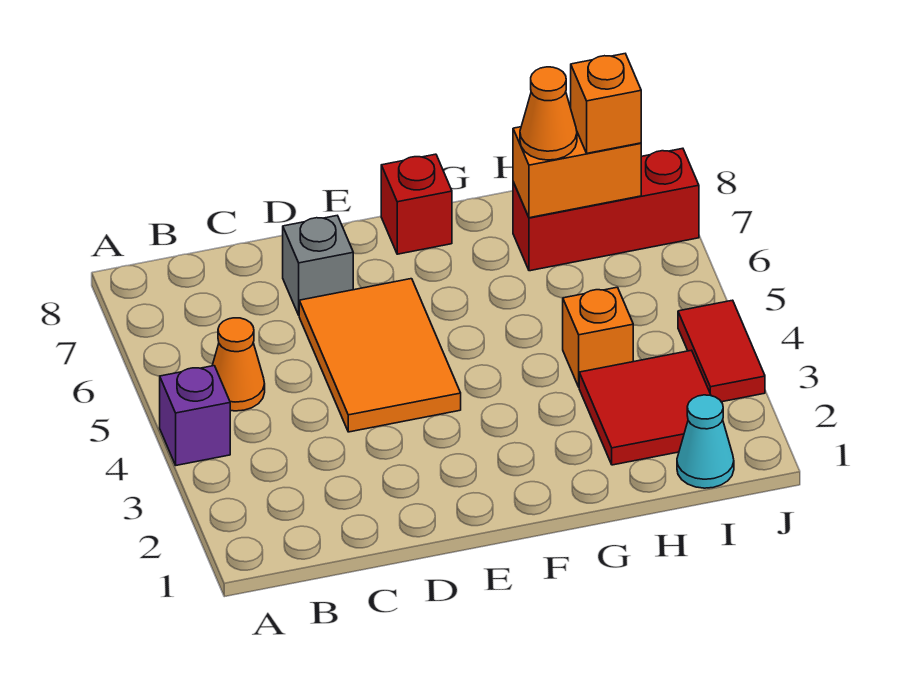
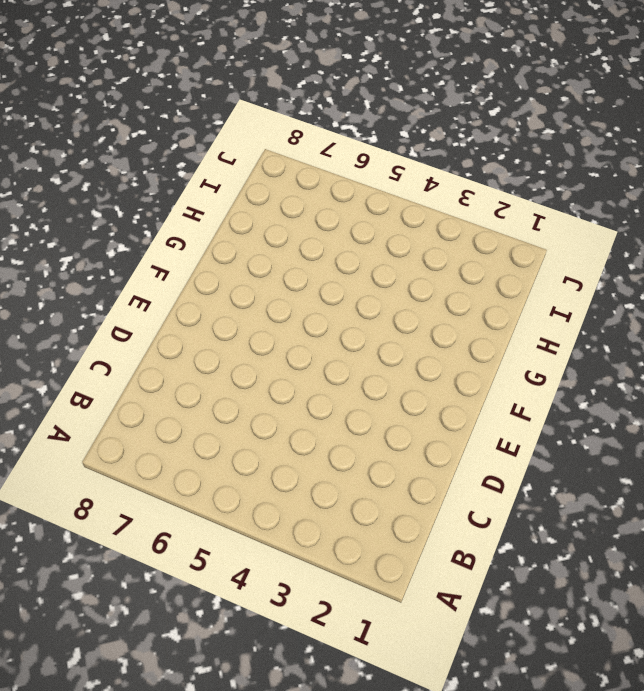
none -> purple 1x1 brick [160,366,230,465]
none -> orange 1x1 cone [212,318,265,411]
none -> orange 2x3 tile [299,279,461,432]

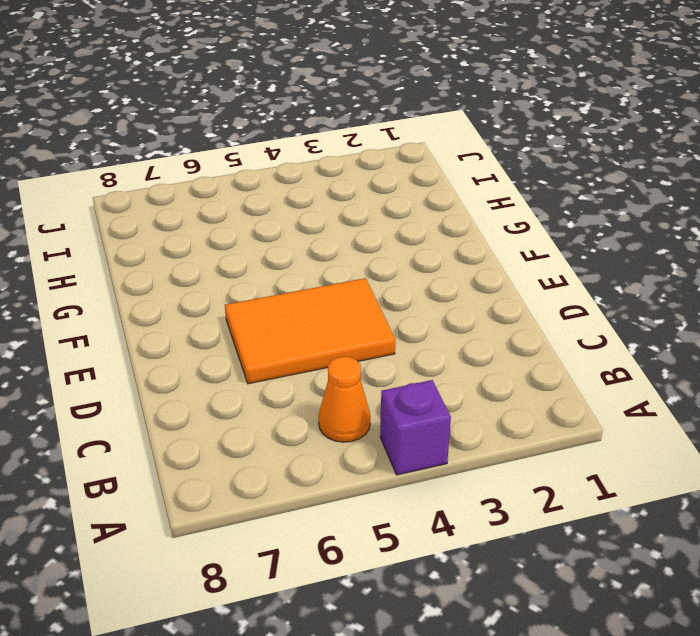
none -> grey 1x1 brick [283,216,353,315]
none -> red 1x1 brick [381,154,452,254]
none -> red 2x2 tile [579,350,711,465]

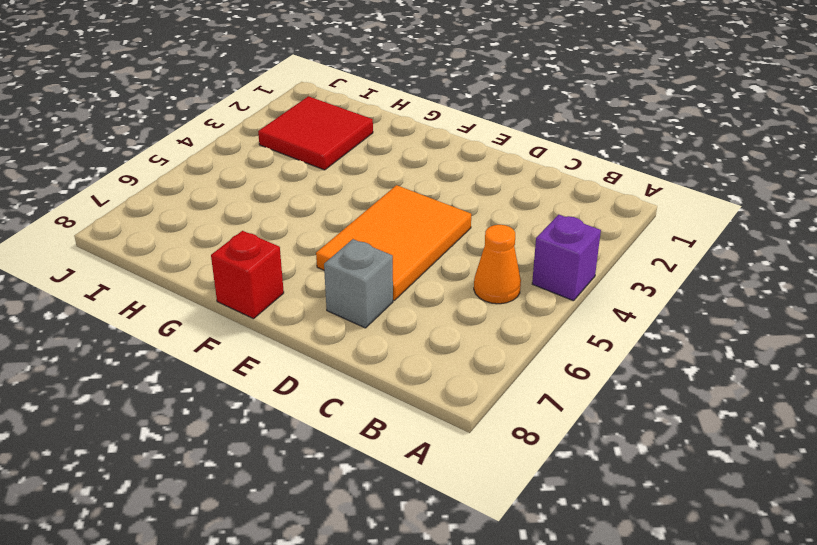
none -> orange 1x1 brick [563,287,633,387]
none -> red 1x3 brick [513,148,699,271]
none -> cyan 1x1 cone [677,395,734,488]

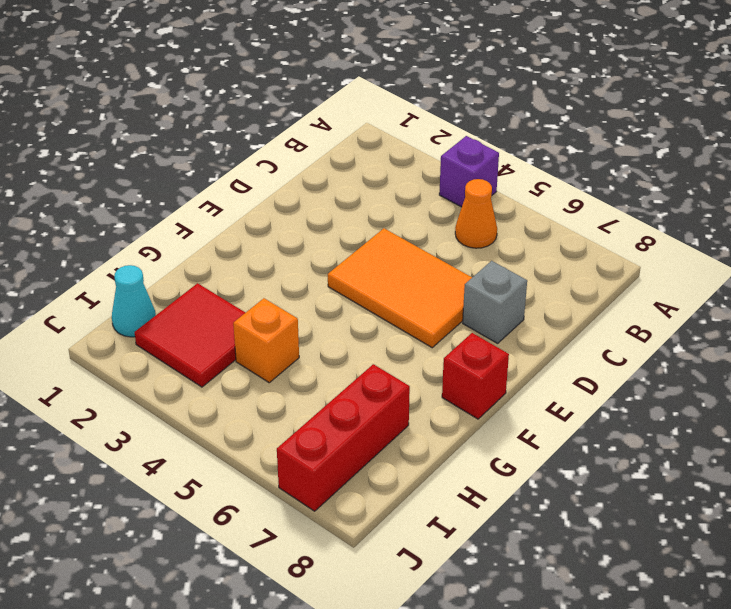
none -> red 1x2 tile [678,300,765,402]
none -> orange 1x2 brick [513,127,641,218]
none -> orange 1x1 cone [520,67,577,160]

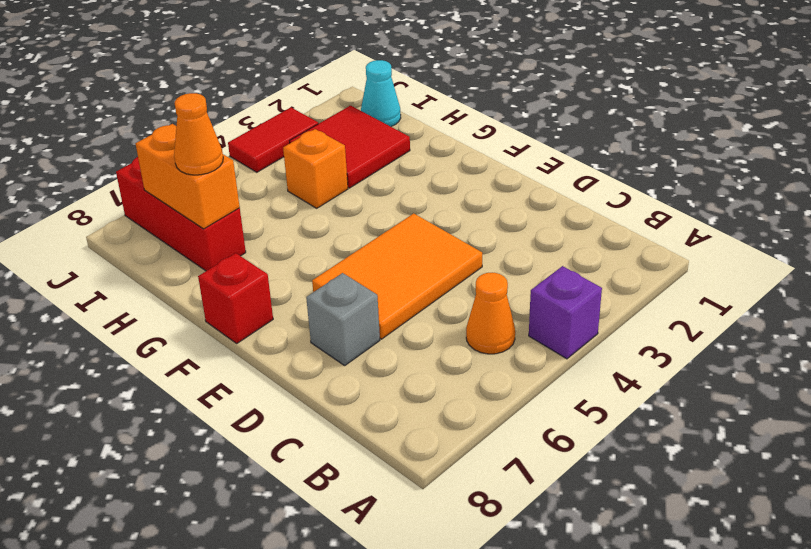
none -> orange 1x1 brick [571,54,641,153]

